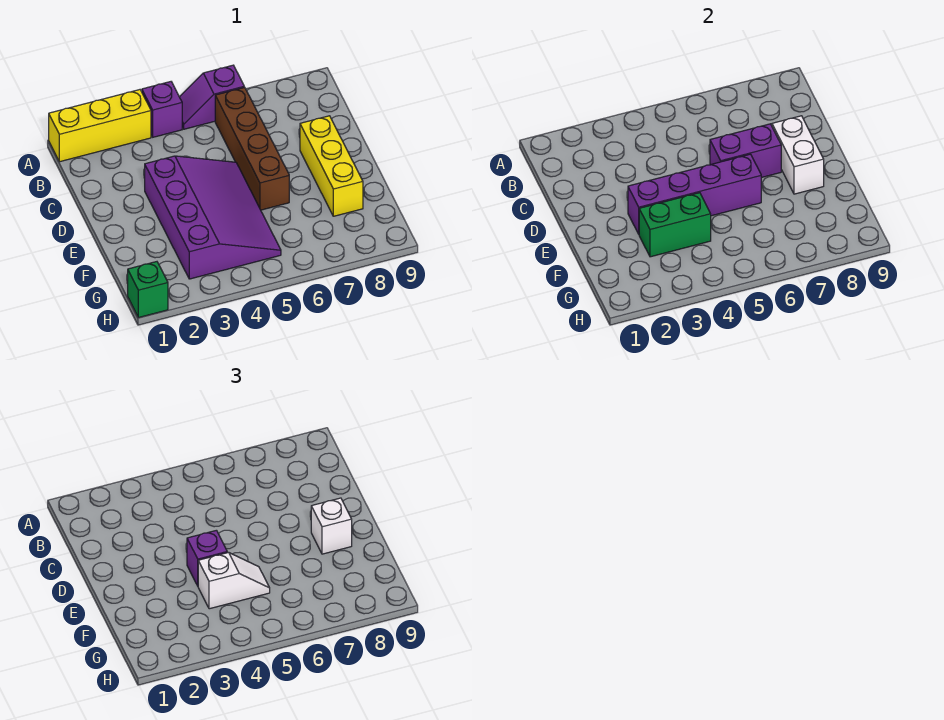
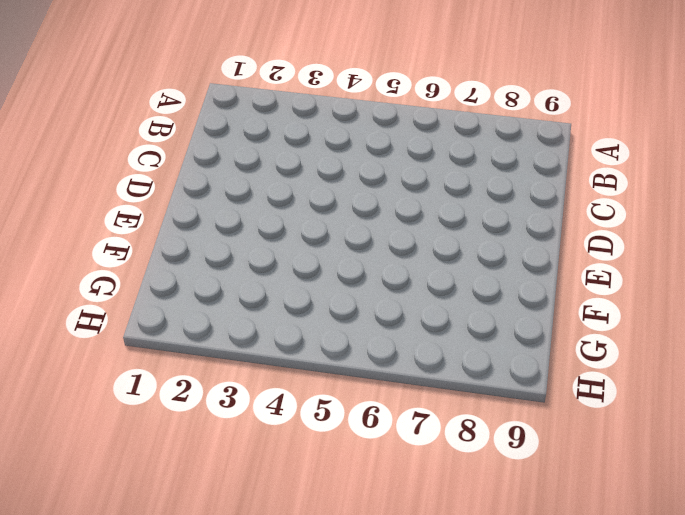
none -> yellow 1x3 brick [49,90,151,162]
none -> purple 1x1 brick [142,82,182,137]
none -> purple 1x2 slope [180,65,244,129]

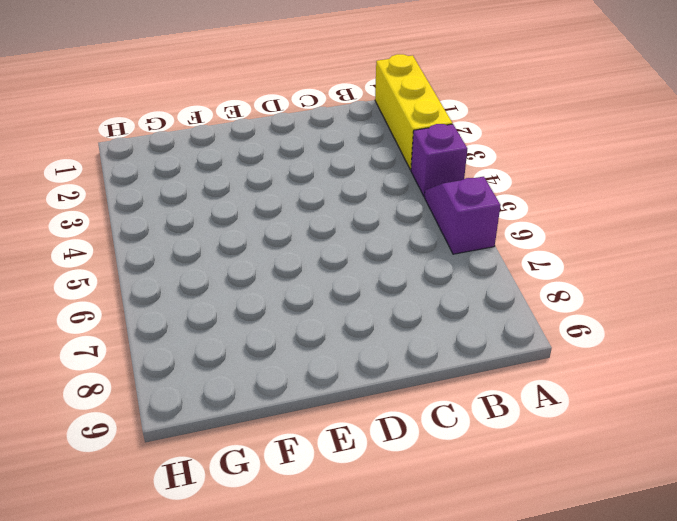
none -> brown 1x4 brick [215,87,289,210]
none -> purple 3x4 slope [145,156,281,279]
none -> yellow 1x3 brick [300,116,363,216]

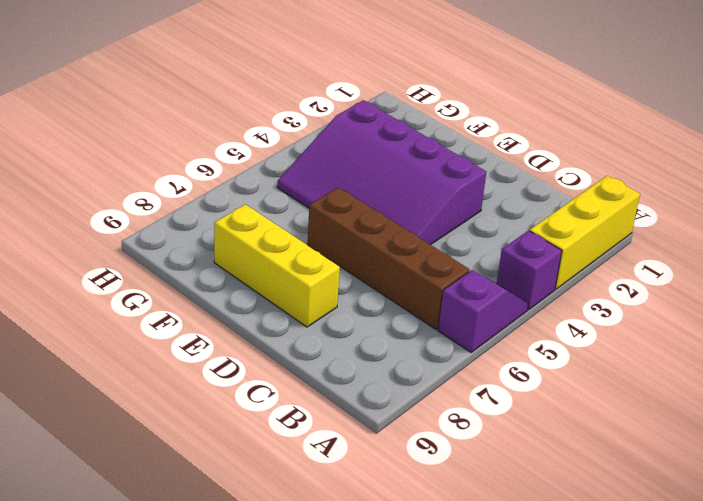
none -> green 1x1 brick [128,262,168,318]
none -> purple 1x2 brick [710,124,781,178]
none -> white 1x2 brick [772,116,824,194]

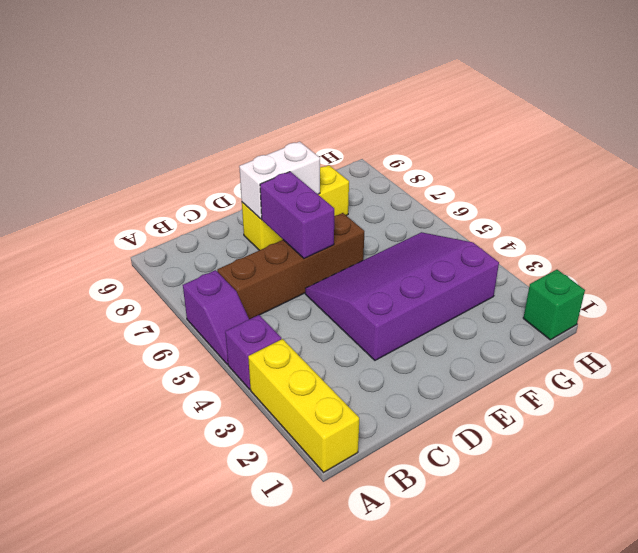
none -> purple 1x4 brick [628,154,761,234]
none -> green 1x2 brick [639,193,711,257]
none -> purple 1x1 brick [187,530,227,586]

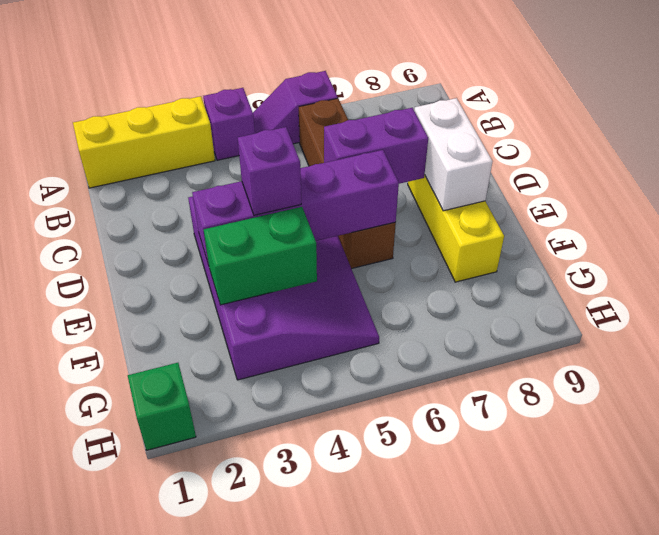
none -> white 1x1 brick [311,498,352,554]
none -> white 1x2 slope [198,552,270,609]

